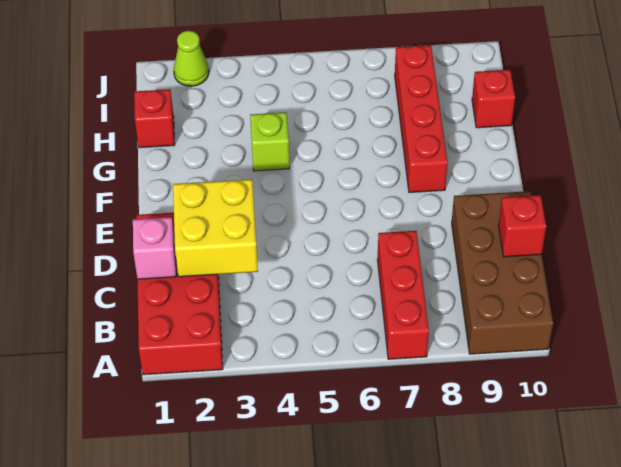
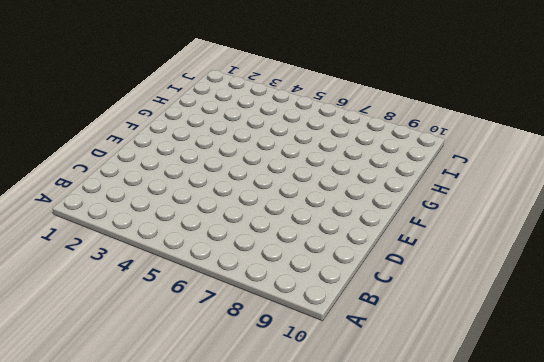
none -> red 2x4 brick [136,213,223,375]
none -> red 1x3 brick [377,231,429,359]

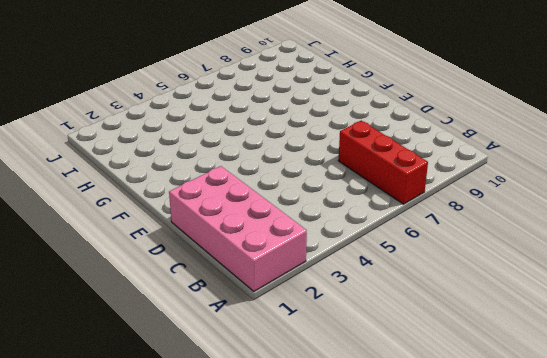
pink 2x4 brick [169,166,307,291] -> red 2x4 brick [136,213,223,375]
none -> brown 2x4 brick [452,191,553,354]
none -> red 1x4 brick [395,45,448,192]

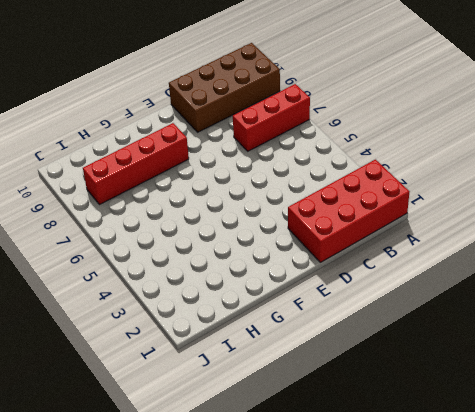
none -> lime 1x1 brick [250,112,290,171]
none -> red 1x1 brick [134,89,175,148]

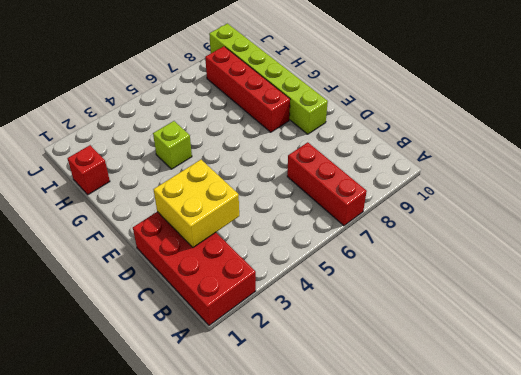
lime 1x6 brick [209,24,328,134] -> none
none -> brown 2x4 brick [452,191,553,354]
none -> red 1x1 brick [472,70,515,128]

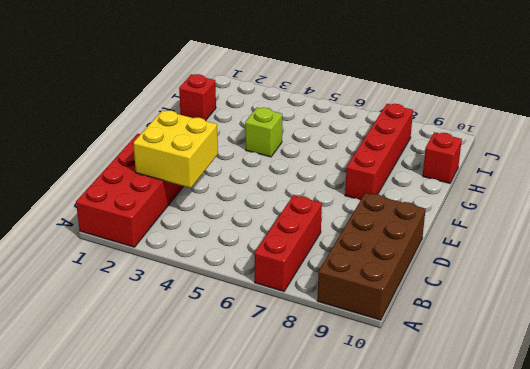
none -> lime 1x1 cone [174,31,209,86]
none -> pink 1x1 brick [133,217,176,279]

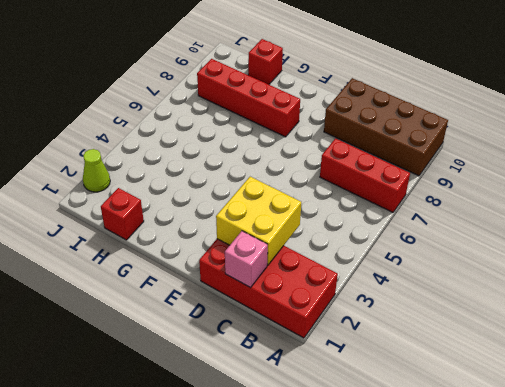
none -> lime 1x1 brick [250,112,290,171]
none -> red 1x1 brick [499,195,546,257]

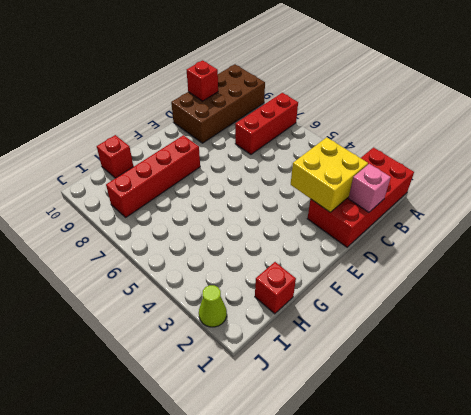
none -> lime 1x1 brick [250,112,290,171]

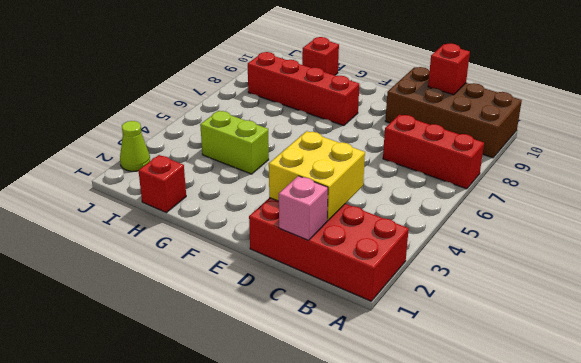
lime 1x2 brick [200,111,269,174] -> lime 1x1 brick [250,112,290,171]

